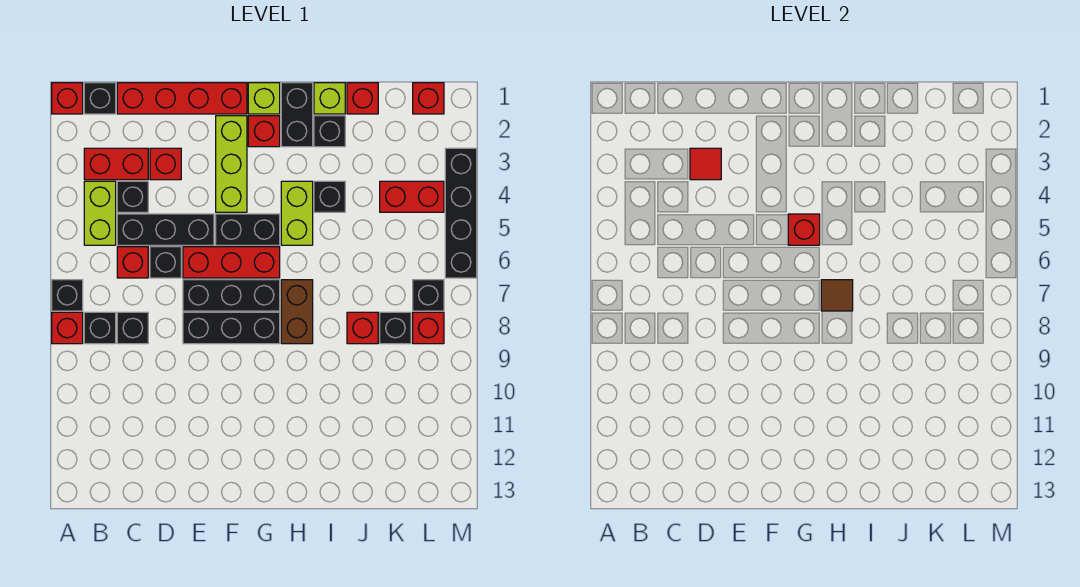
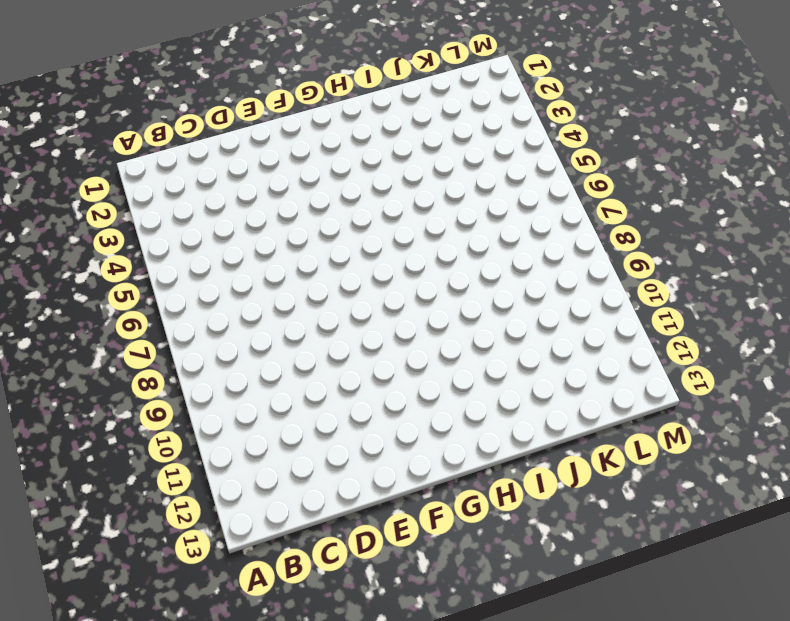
none -> red 1x1 brick [52,83,83,114]
none -> black 1x1 brick [52,280,83,311]
none -> red 1x1 brick [52,312,83,344]
none -> black 1x1 brick [84,83,116,114]

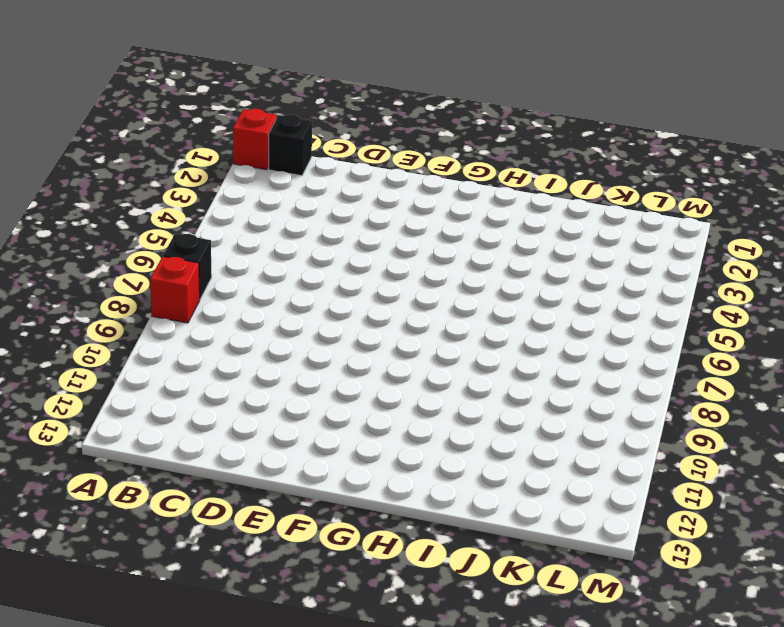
none -> red 1x2 brick [84,148,148,180]
none -> lime 1x2 brick [84,181,116,245]
none -> black 1x1 brick [84,312,116,344]
none -> red 1x4 brick [117,83,247,114]

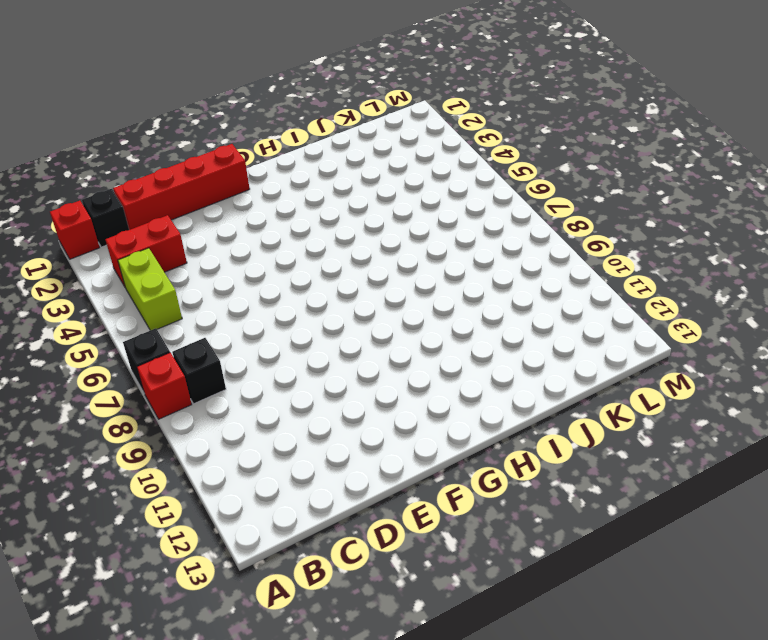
none -> black 1x1 brick [117,181,148,212]
none -> black 1x3 brick [117,214,214,245]
none -> red 1x1 brick [117,247,148,278]
none -> black 1x1 brick [117,312,148,344]

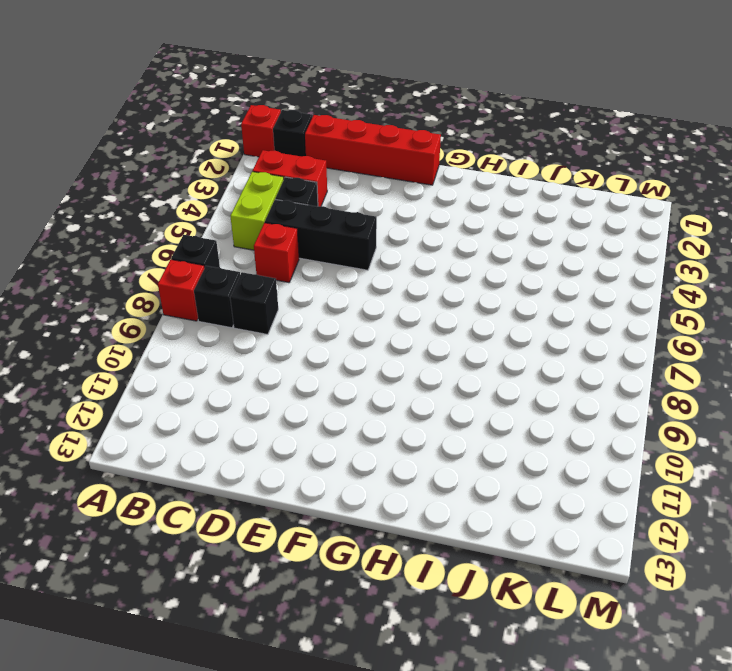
none -> red 1x1 brick [150,148,181,180]
none -> black 1x1 brick [150,247,181,278]
none -> red 1x3 brick [183,247,280,278]
none -> black 1x3 brick [183,280,280,311]

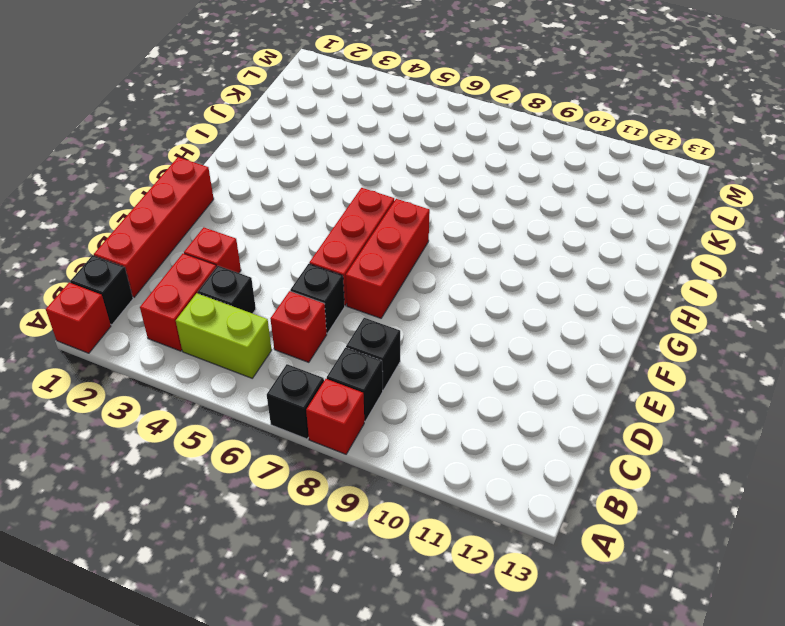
red 1x3 brick [346,199,430,318] -> black 1x3 brick [183,280,280,311]
none -> black 1x3 brick [117,214,214,245]
none -> black 1x3 brick [183,312,280,344]
none -> lime 1x3 brick [216,116,247,212]
none -> black 1x2 brick [216,214,280,245]

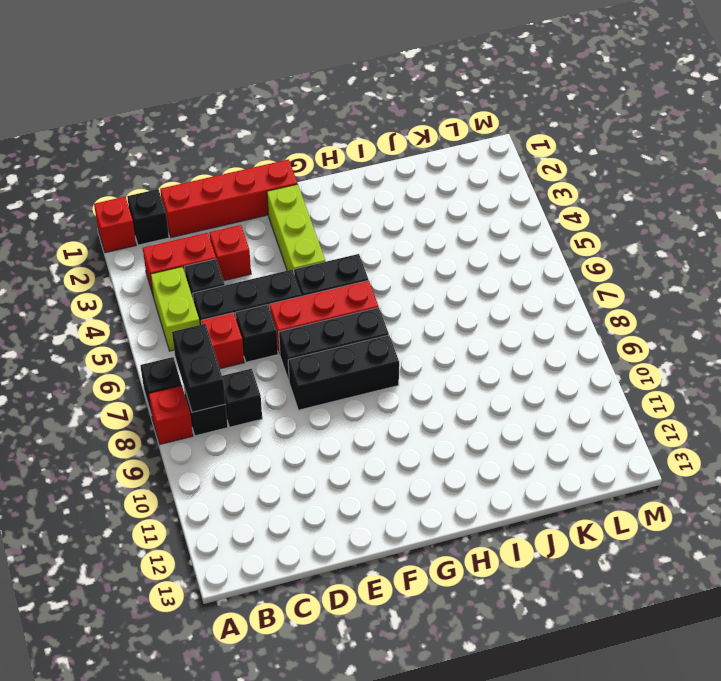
black 1x2 brick [172,324,225,412] -> black 1x2 brick moved to [281,83,313,147]
none -> lime 1x1 brick [248,83,280,114]
none -> red 1x1 brick [248,116,280,147]
none -> lime 1x2 brick [281,181,313,245]
none -> brown 1x2 brick [281,280,313,344]

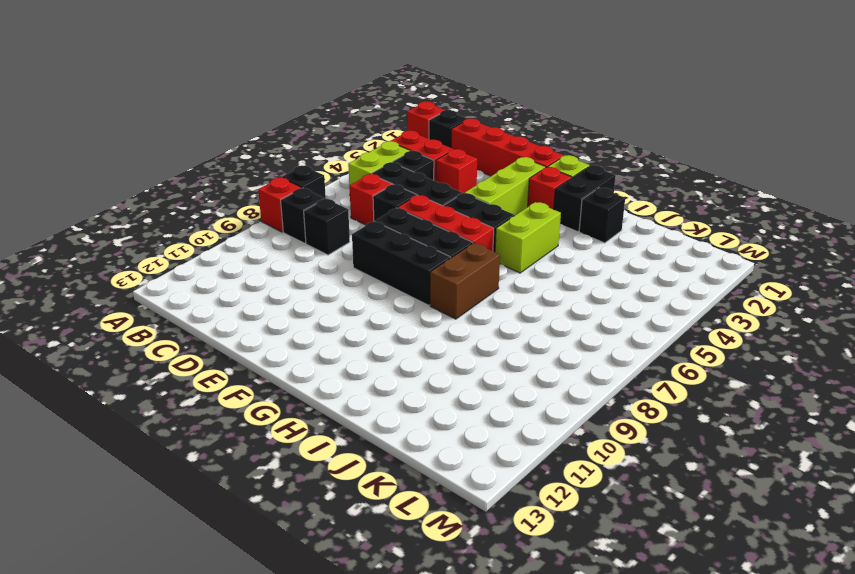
none -> lime 1x1 brick [314,83,345,114]
none -> black 1x1 brick [314,181,345,212]
none -> red 1x1 brick [347,83,378,114]
none -> red 1x1 brick [347,312,378,344]

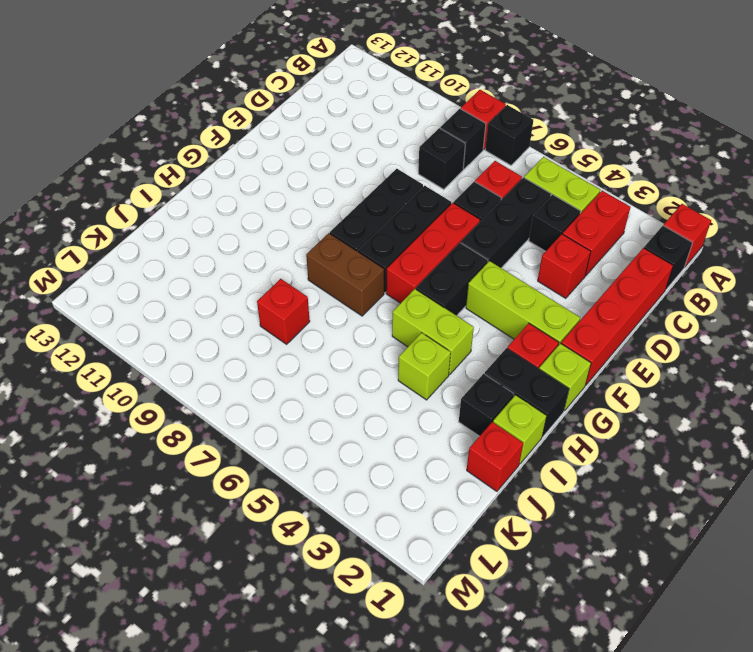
lime 1x1 brick [398,333,451,400] -> black 1x1 brick [314,181,345,212]
none -> red 1x2 brick [380,181,444,212]
none -> black 1x1 brick [380,312,411,344]
none -> red 1x1 brick [413,83,444,114]
none -> black 1x1 brick [413,280,444,311]

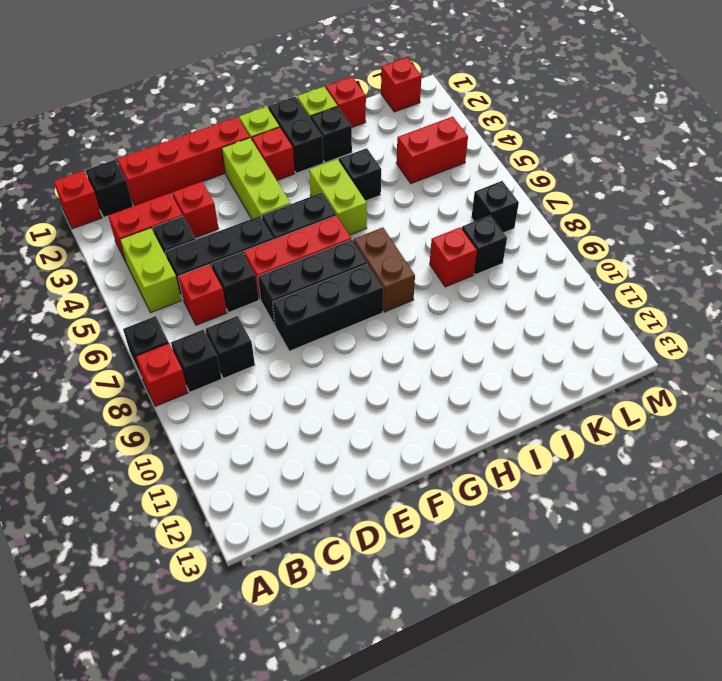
none -> red 1x1 brick [413,312,444,344]
none -> black 1x4 brick [445,148,477,278]
none -> red 1x1 tile [690,148,721,180]
none -> red 1x1 brick [788,214,820,245]

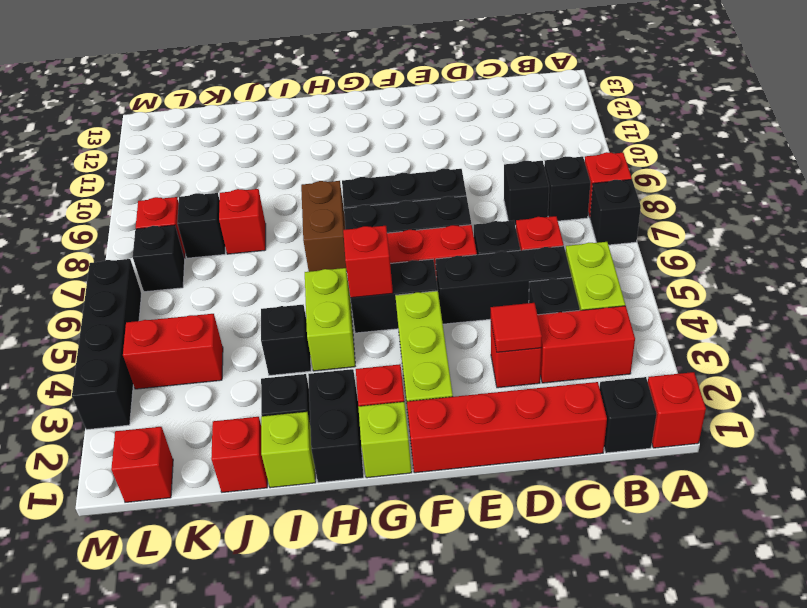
none -> brown 1x1 tile [821,280,853,311]

